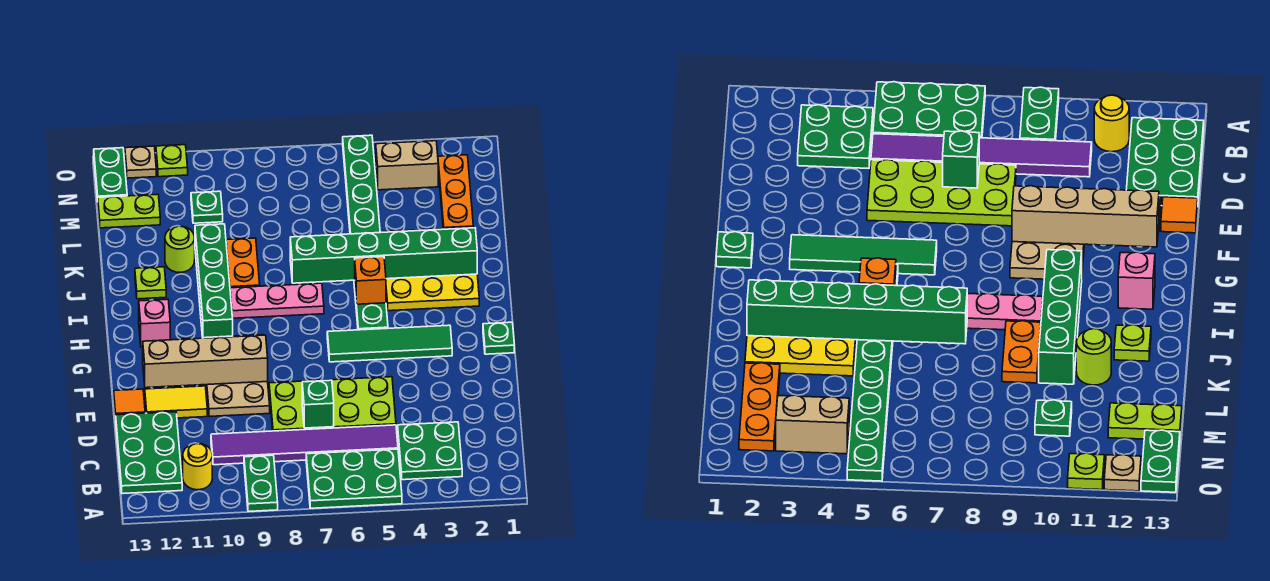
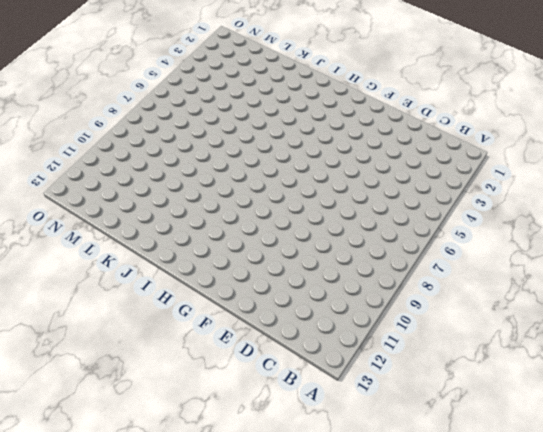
none -> green 2x3 plate [306,449,402,508]
none -> green 1x2 plate [244,455,278,512]
none -> green 2x2 plate [398,422,462,480]
none -> yellow 1x1 round brick [183,443,212,490]

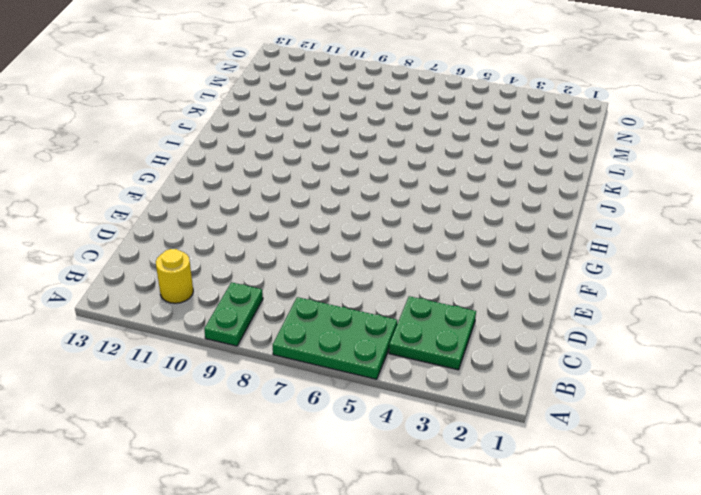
none -> green 2x3 plate [116,412,182,494]
none -> purple 1x6 tile [211,425,398,465]
none -> lime 2x4 plate [269,377,396,431]
none -> tan 2x3 plate [206,335,270,417]

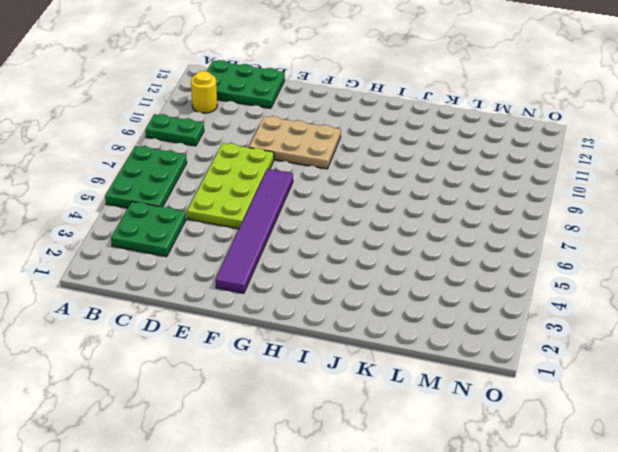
purple 1x6 tile [216,169,293,293] -> purple 1x6 tile moved to [211,425,398,465]
none -> yellow 1x2 tile [145,386,207,418]
none -> orange 1x1 tile [114,389,145,420]
none -> green 1x1 plate [483,322,514,354]
none -> green 1x4 tile [327,325,452,362]

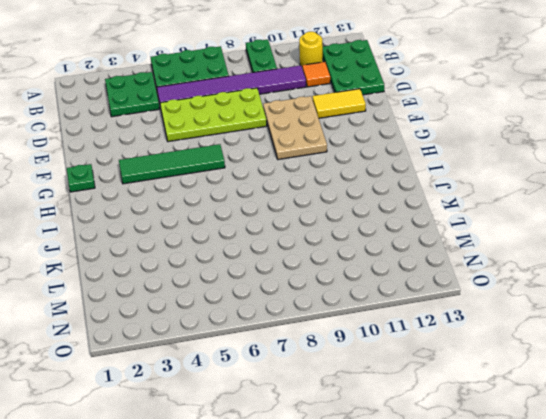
orange 1x1 tile [302,62,330,87] -> orange 1x1 tile moved to [114,389,145,420]
none -> green 1x8 plate [343,135,388,330]
none -> green 1x4 brick [195,224,233,338]
none -> pink 1x1 brick [139,299,170,347]
none -> yellow 3x3 plate [386,227,479,311]

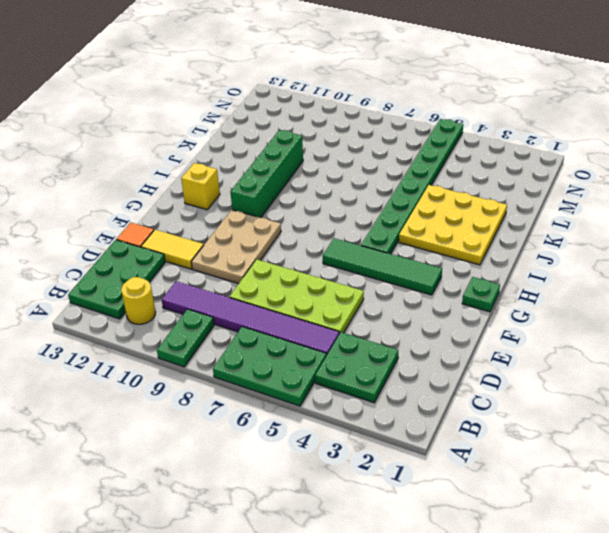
yellow 1x1 brick [181,163,220,210] -> pink 1x1 brick [139,299,170,347]
none -> pink 1x3 plate [230,283,324,318]
none -> orange 1x2 plate [226,238,260,288]
none -> lime 1x1 plate [135,267,166,299]
none -> lime 1x1 round brick [165,226,195,272]

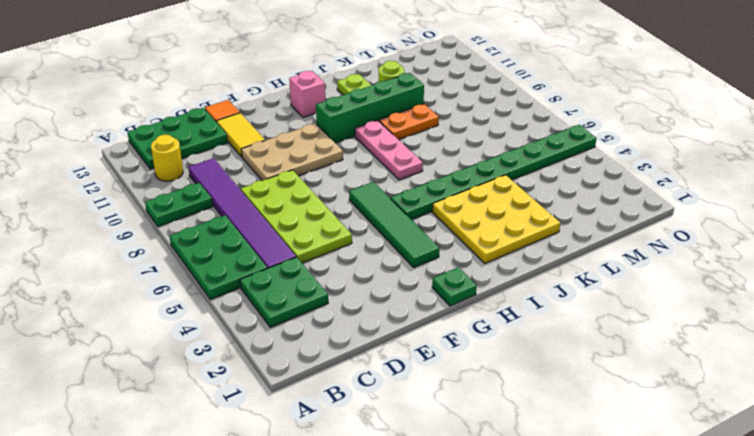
none -> orange 1x3 plate [438,155,473,229]
none -> green 1x1 plate [191,191,223,223]
none -> lime 1x2 plate [98,194,160,228]
none -> tan 1x2 brick [376,141,438,190]

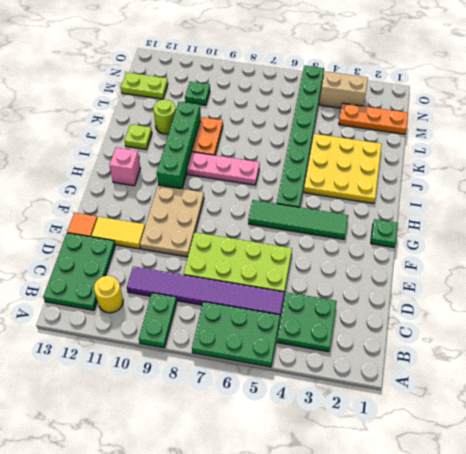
orange 1x3 plate [339,103,408,134] -> orange 1x3 plate turned to [438,155,473,229]
none -> green 1x2 plate [94,148,127,202]
none -> lime 1x1 plate [156,145,188,177]
none -> tan 1x1 plate [125,146,156,178]
none -> green 1x1 brick [302,380,334,428]

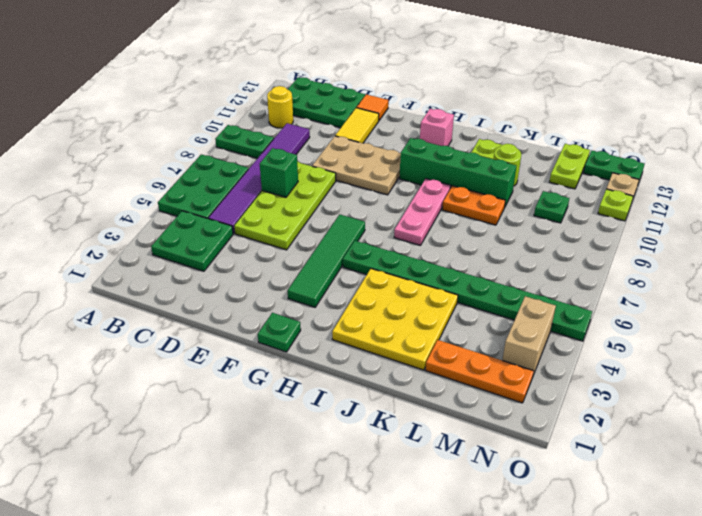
none -> tan 1x4 brick [143,335,268,388]
none -> orange 1x1 brick [354,257,386,304]
none -> green 1x6 brick [290,228,477,283]

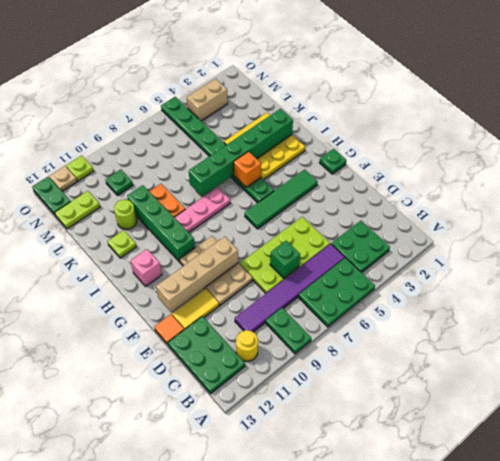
none -> orange 1x3 plate [438,155,473,229]

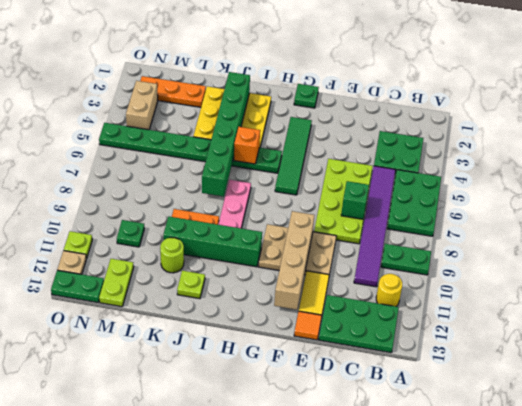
none -> pink 1x1 brick [139,299,170,347]

